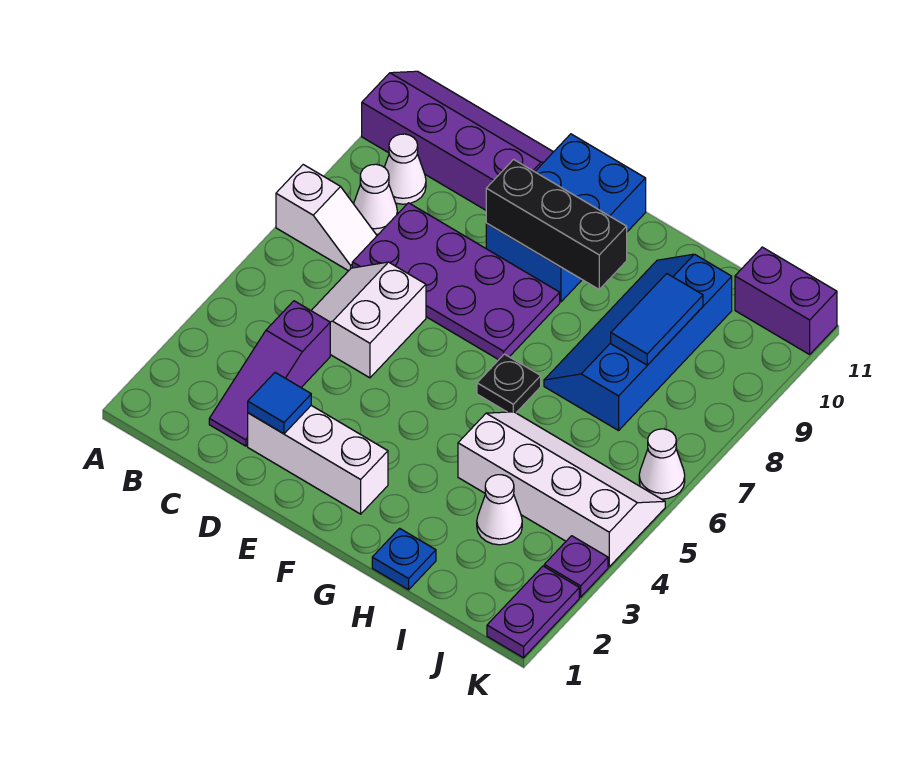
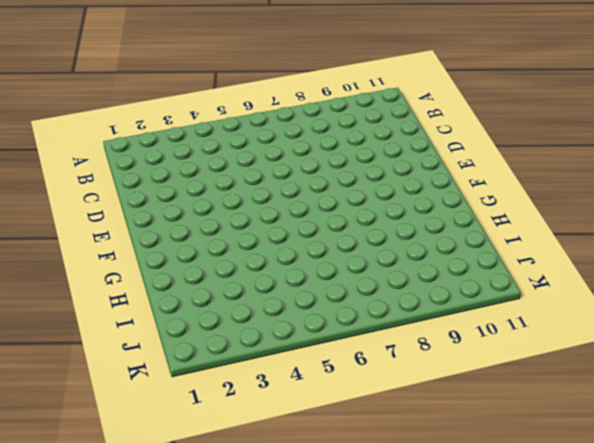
none -> white 1x2 slope [276,165,377,271]
none -> purple 2x4 slope [362,71,553,210]
none -> white 1x1 cone [354,164,397,234]

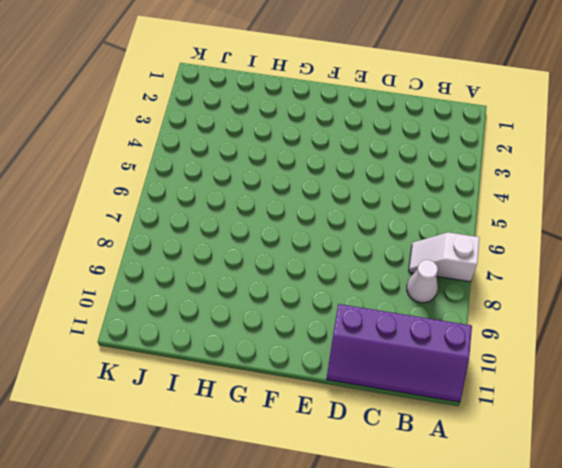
none -> white 1x1 cone [384,134,426,204]
none -> purple 1x3 slope [209,301,330,446]
none -> white 2x2 slope [311,262,426,378]

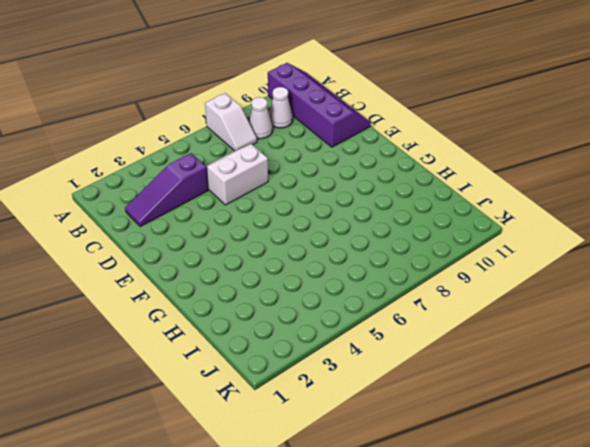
none -> purple 2x4 plate [352,203,560,360]
none -> white 1x3 brick [248,406,388,514]
none -> blue 2x3 brick [486,134,646,302]

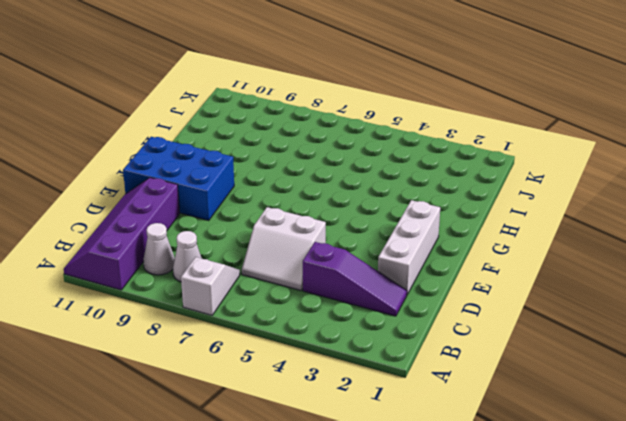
none -> purple 2x4 plate [352,203,560,360]
none -> black 1x1 plate [477,354,541,413]
none -> blue 1x1 plate [372,528,436,590]

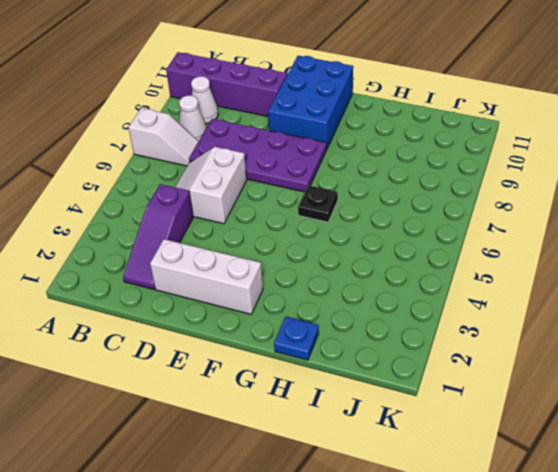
none -> white 2x4 slope [458,412,665,567]
none -> blue 2x4 slope [544,254,732,430]
none -> white 1x1 cone [477,475,522,545]

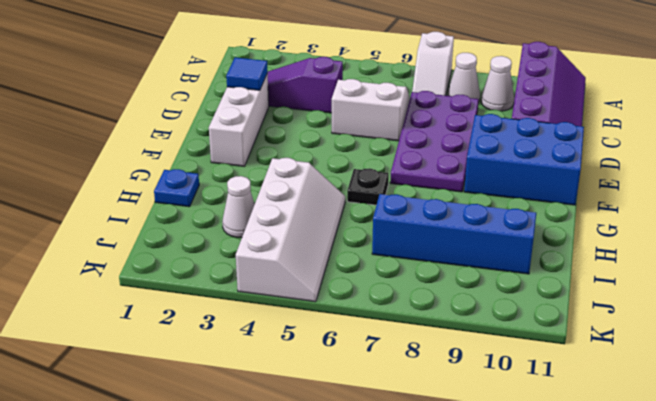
none -> purple 1x2 brick [735,247,837,354]
none -> purple 1x2 plate [487,566,579,658]
none -> purple 1x1 plate [544,536,608,597]

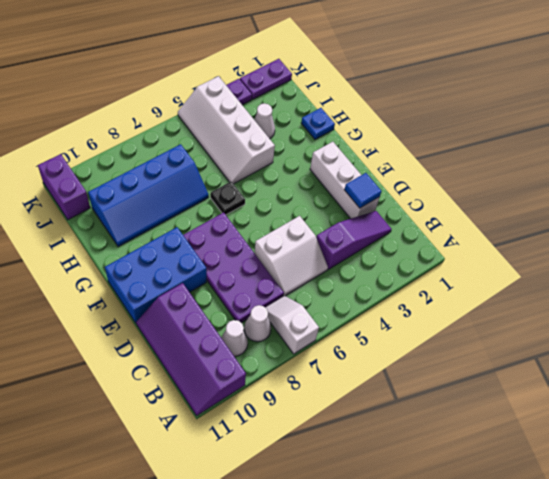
none -> white 1x1 cone [639,429,685,499]
none -> black 1x3 brick [486,159,627,289]
none -> blue 1x2 tile [611,274,703,365]

